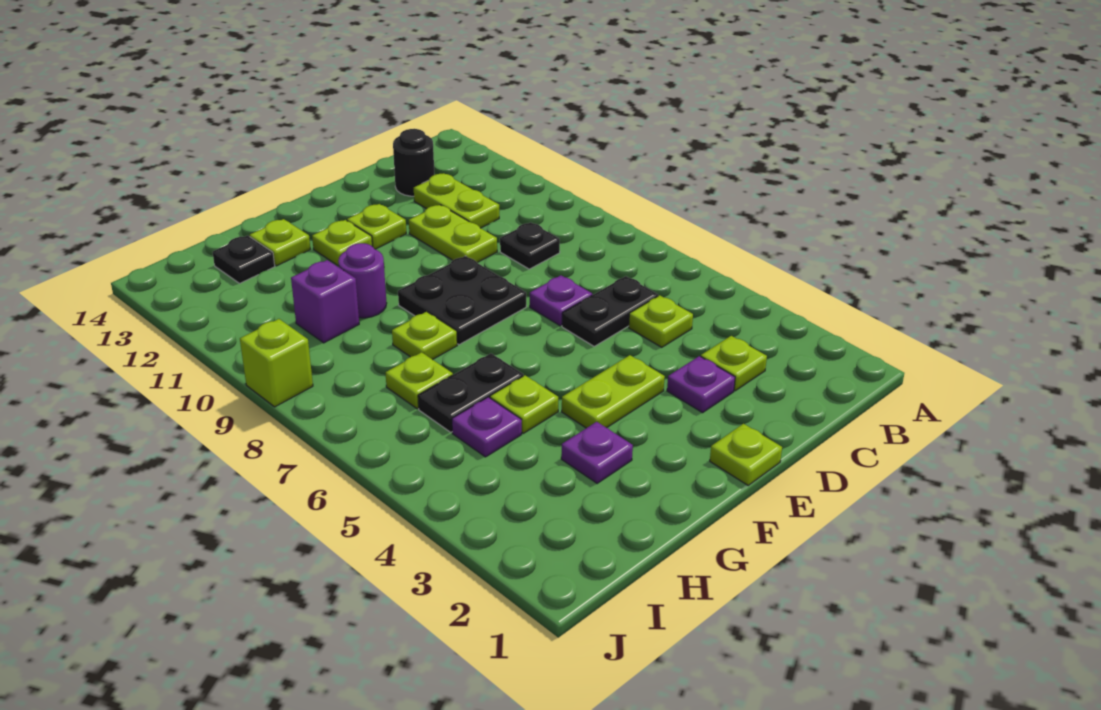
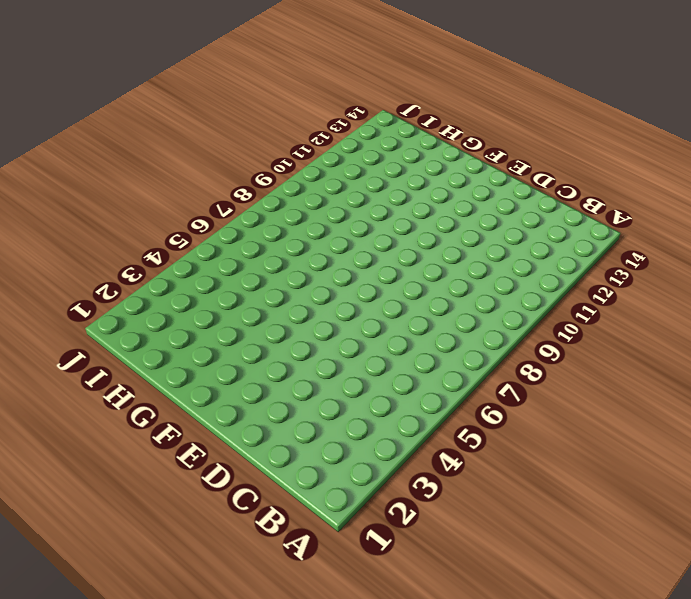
none -> lime 1x1 plate [701,336,767,391]
none -> lime 1x1 plate [629,295,693,347]
none -> black 1x2 plate [562,276,658,346]

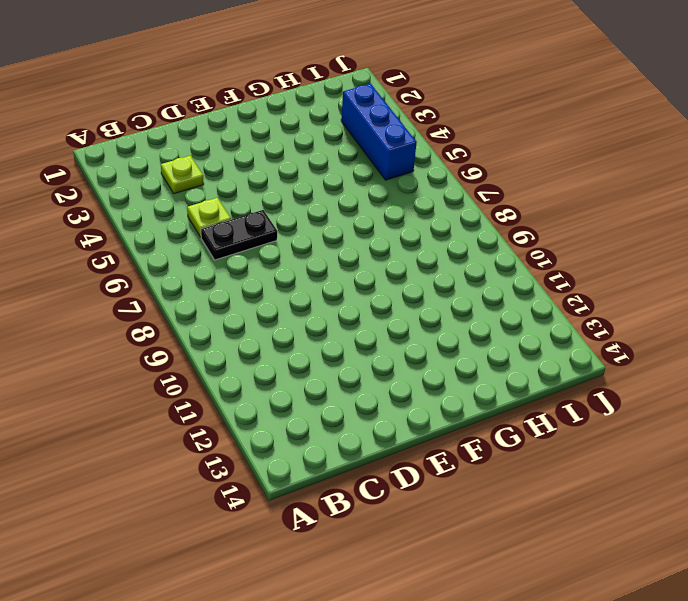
blue 1x3 brick [341,84,417,180] -> none
none -> black 1x1 plate [500,222,560,269]
none -> lime 1x2 plate [414,174,499,228]
none -> black 1x1 round brick [393,129,434,196]

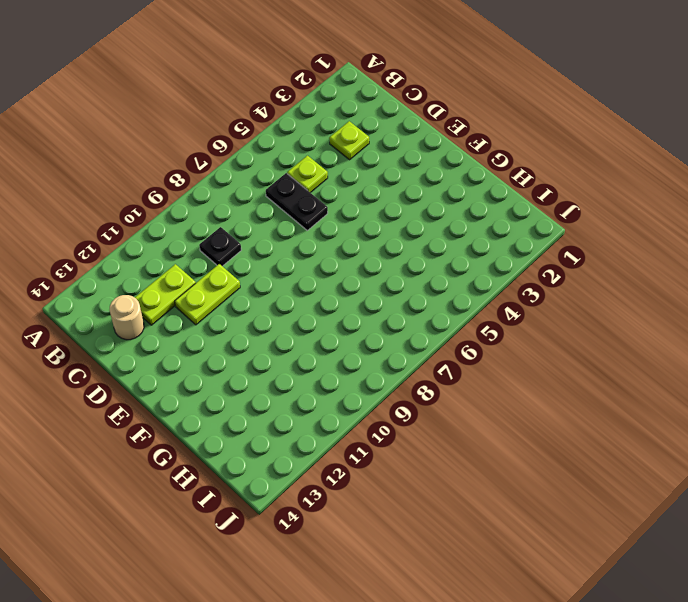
tan 1x1 round brick [110,295,144,340] -> black 1x1 round brick [393,129,434,196]
none -> purple 1x1 plate [667,356,735,413]
none -> purple 1x1 plate [530,275,592,326]
none -> lime 1x1 plate [710,424,782,485]

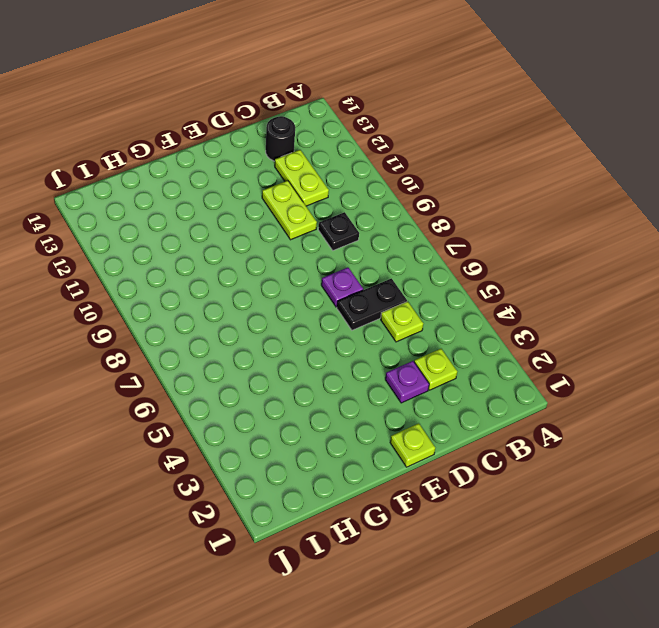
none -> lime 1x2 plate [562,355,665,428]
none -> black 2x2 plate [398,256,526,345]
none -> lime 1x1 plate [347,204,406,249]

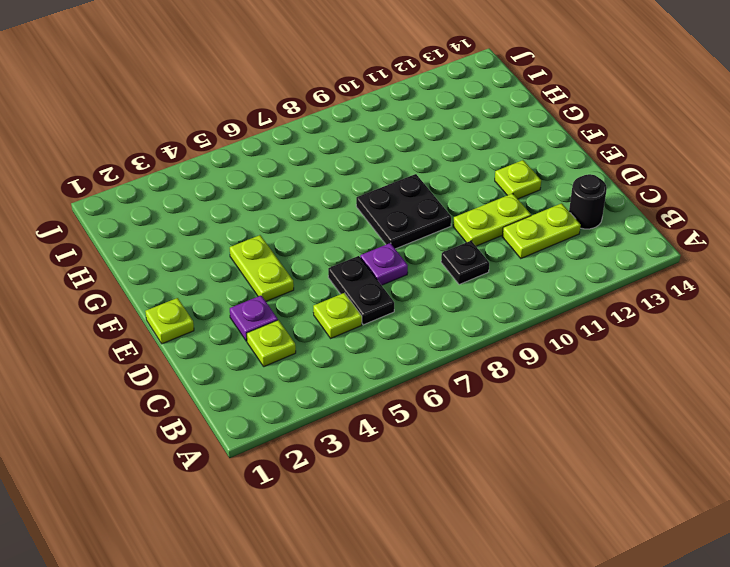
none -> lime 1x1 plate [312,220,372,266]
none -> purple 1x1 plate [561,422,633,483]
none -> lime 1x1 plate [490,375,558,433]

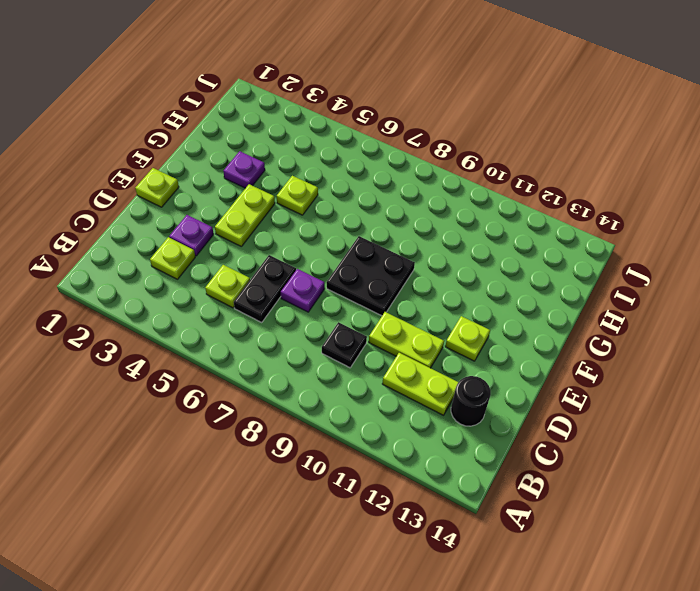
none -> lime 1x1 plate [312,220,372,266]
none -> black 1x2 plate [418,353,523,432]
none -> lime 1x1 plate [392,312,457,360]

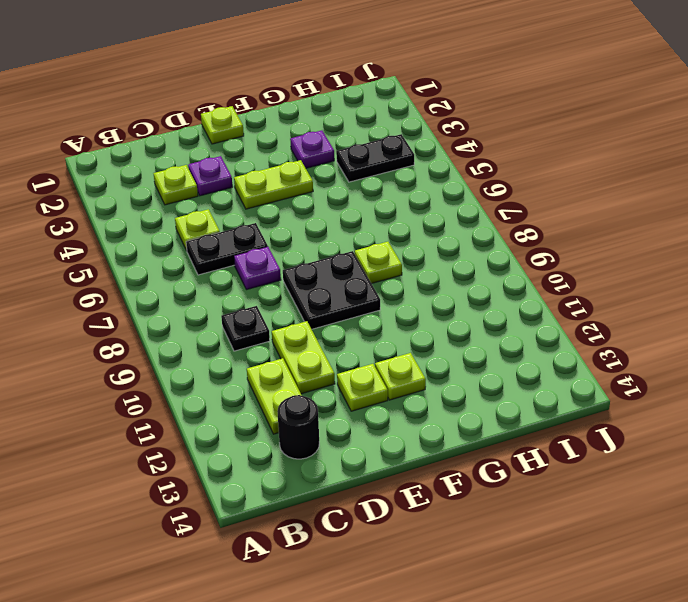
black 1x2 plate [336,134,414,182] -> black 1x2 plate moved to [418,353,523,432]
none -> lime 1x1 plate [490,375,558,433]
none -> purple 1x1 round brick [338,243,387,318]
none -> lime 1x1 plate [250,219,311,266]

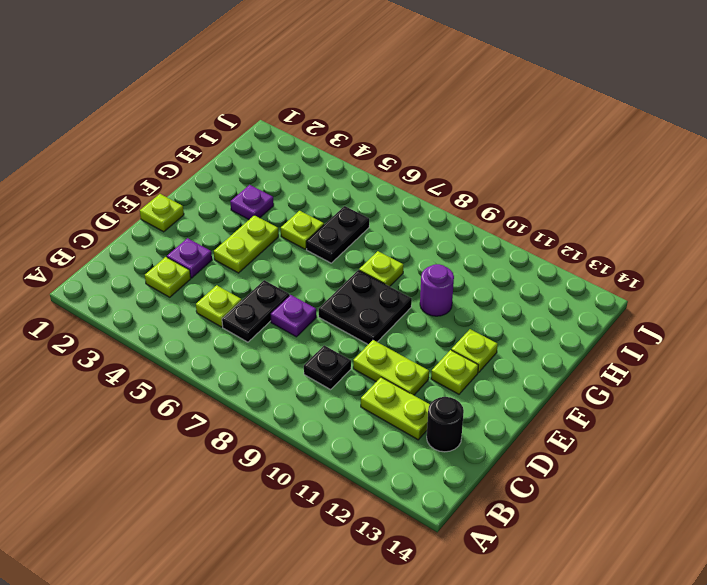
none -> lime 1x1 plate [250,219,311,266]
none -> purple 1x1 plate [452,397,522,457]
none -> lime 1x1 plate [386,352,453,409]

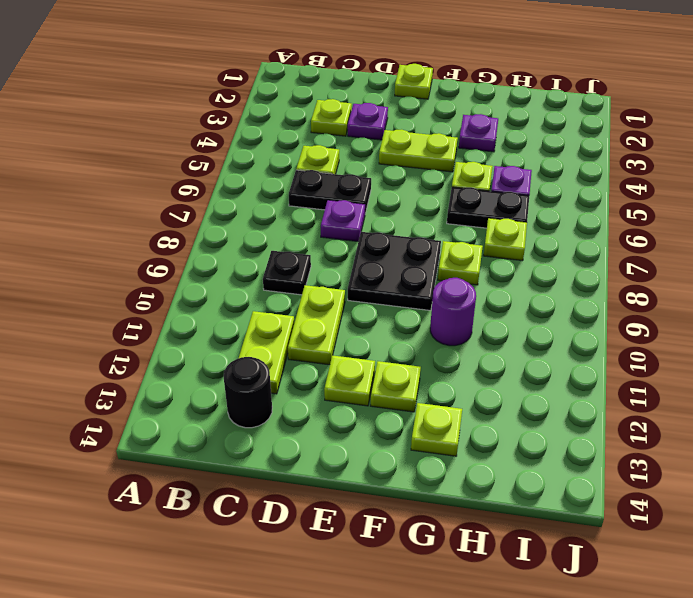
none -> purple 1x1 brick [291,260,359,343]
none -> black 1x1 plate [213,235,275,283]
none -> lime 1x1 brick [240,319,313,407]

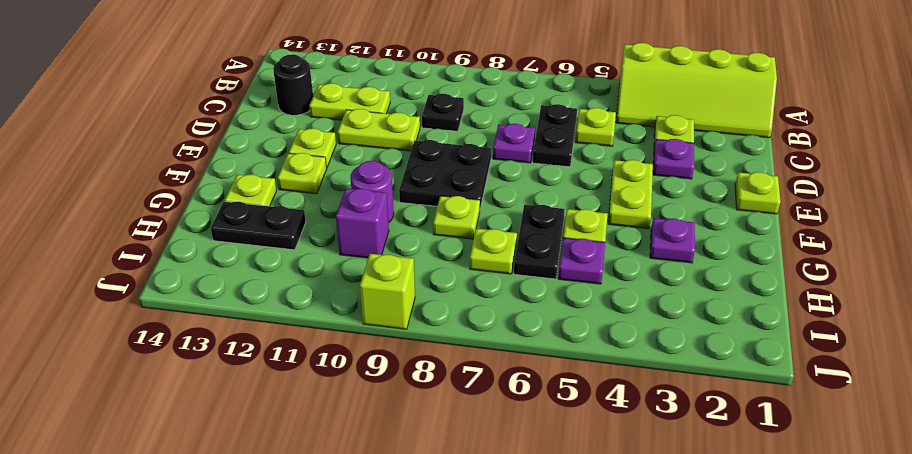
lime 2x4 slope [616,43,777,138] -> none
black 1x2 plate [211,201,306,250] -> black 1x1 plate [213,235,275,283]

